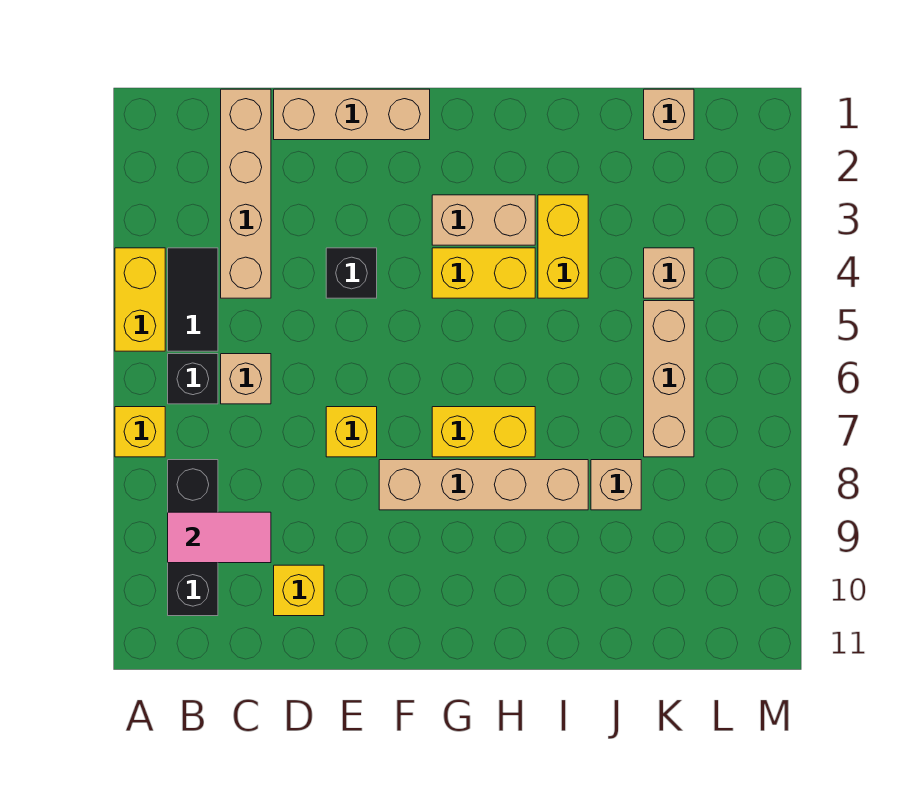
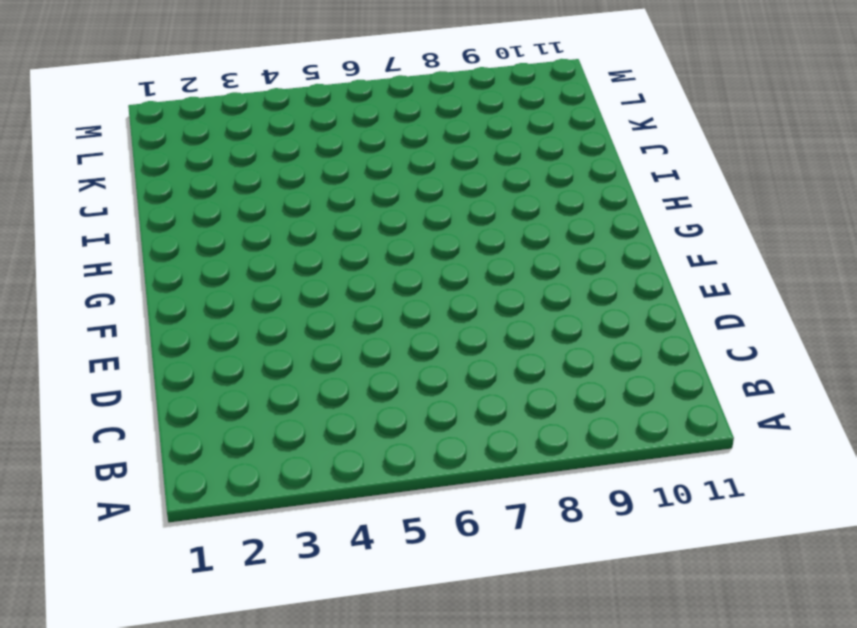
none -> yellow 1x2 brick [115,248,165,351]
none -> yellow 1x1 brick [115,407,165,457]
none -> black 1x2 tile [168,248,218,351]

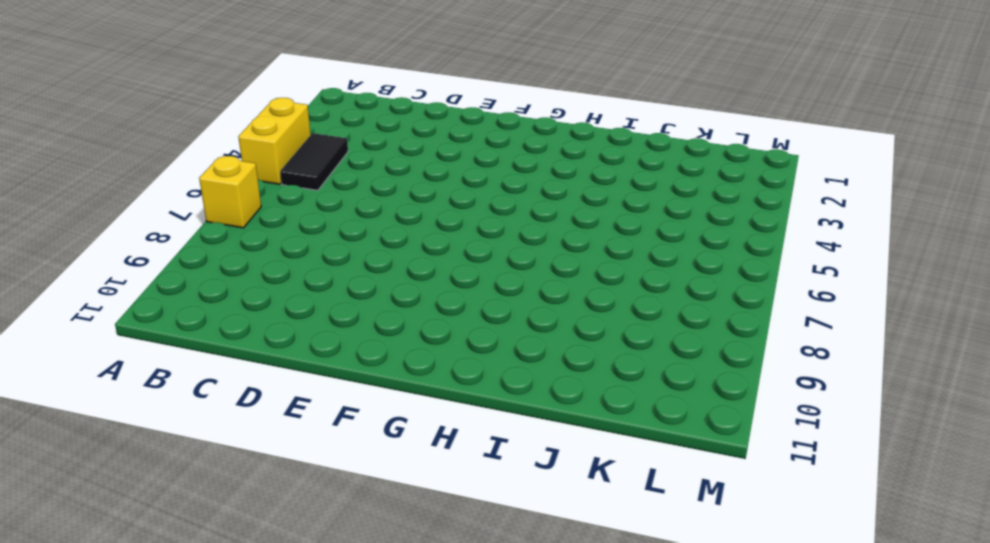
none -> black 1x1 brick [168,354,218,404]
none -> black 1x3 brick [168,460,218,616]
none -> tan 1x4 brick [221,89,271,298]

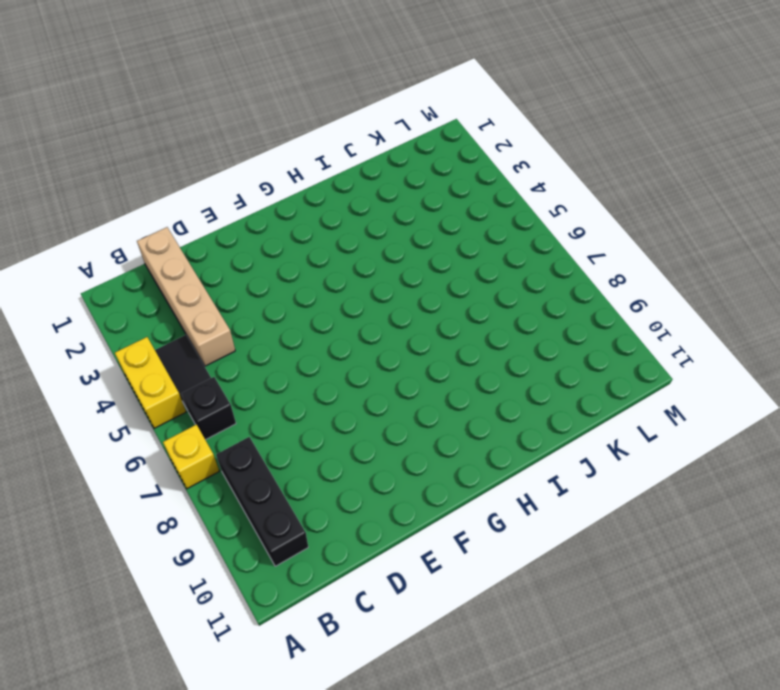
none -> tan 1x1 brick [221,354,271,404]
none -> tan 1x3 brick [274,89,430,140]
none -> yellow 1x1 brick [274,565,324,616]

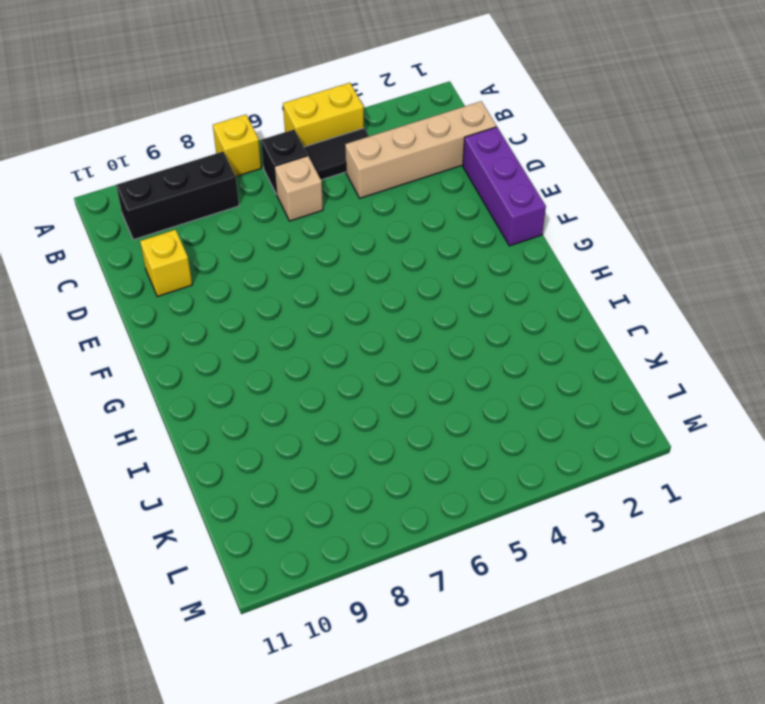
purple 1x3 brick [463,127,546,246] -> tan 1x3 brick [274,89,430,140]
none -> black 1x1 brick [326,248,377,298]
none -> yellow 1x1 brick [326,407,377,457]
none -> tan 1x4 brick [379,460,588,510]

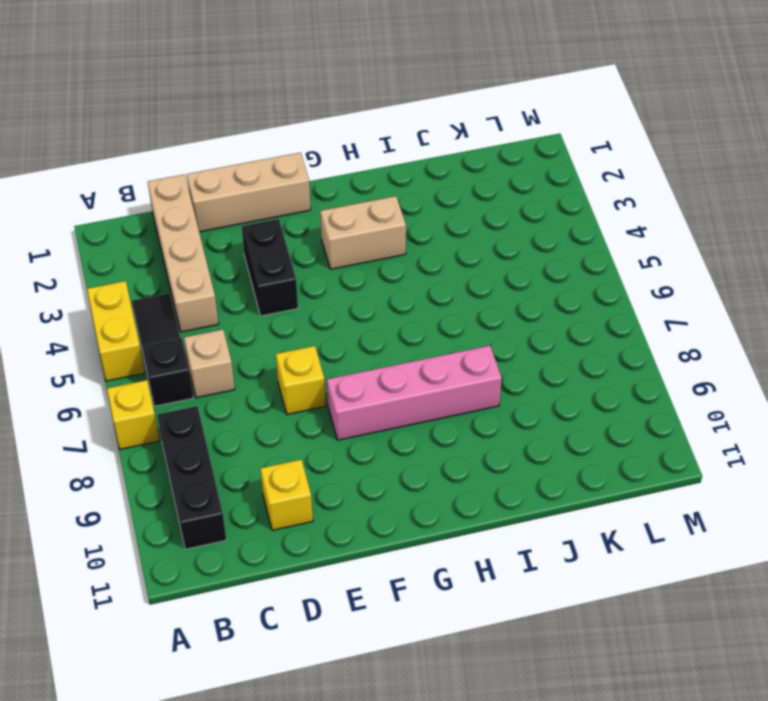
black 1x2 brick [241,219,298,316] -> black 1x1 brick [326,248,377,298]
pink 1x4 brick [327,346,502,440] -> tan 1x4 brick [379,460,588,510]
none -> yellow 1x2 brick [432,248,535,298]
none -> yellow 1x2 brick [432,407,535,457]
none -> yellow 1x2 brick [538,195,588,298]

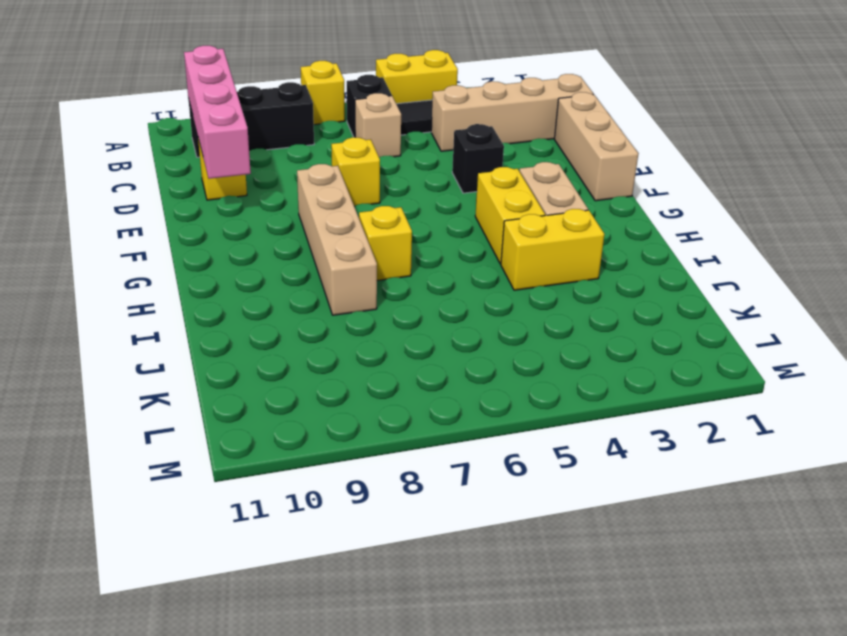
pink 1x4 brick [184,46,251,179] -> none
yellow 1x1 brick [359,206,412,281] -> yellow 1x2 brick [432,407,535,457]
none -> tan 1x1 brick [591,460,641,510]
none -> tan 1x1 brick [644,89,694,140]
none -> tan 1x1 brick [644,248,694,298]

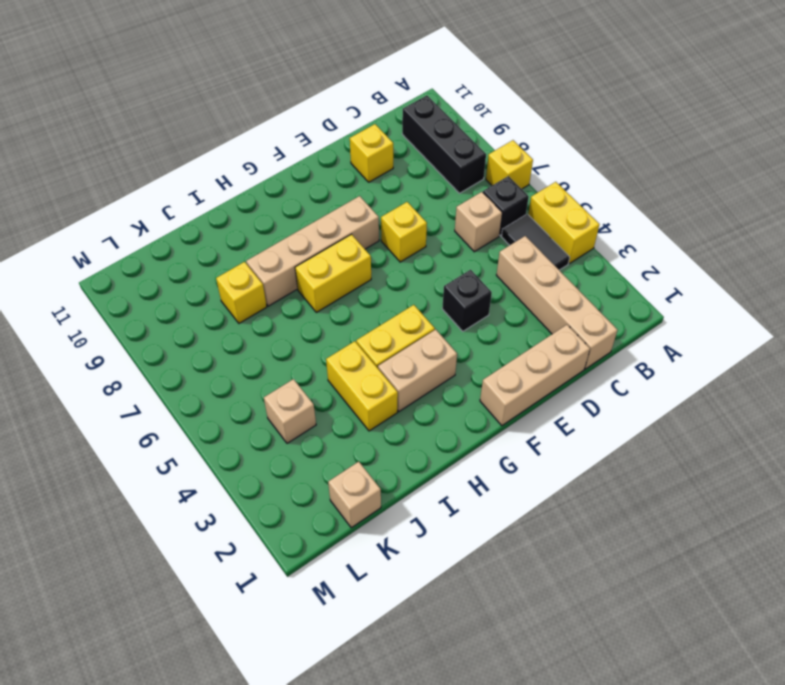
yellow 1x1 brick [216,262,267,323] -> tan 1x1 brick [591,460,641,510]
none -> tan 1x3 brick [644,301,694,457]
none -> pink 1x2 tile [168,512,271,563]

